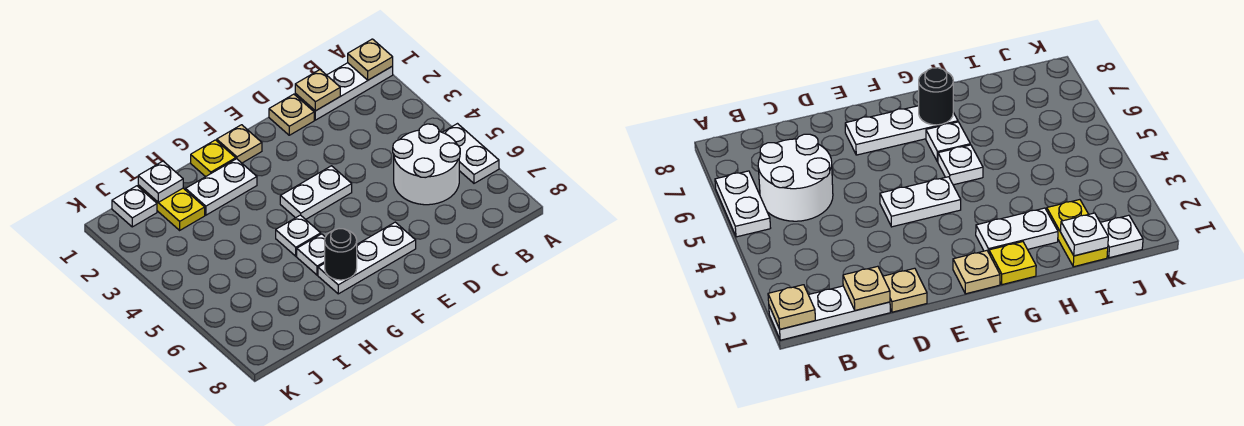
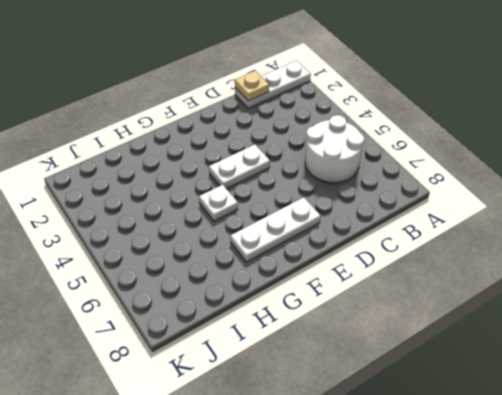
none -> white 1x2 plate [443,124,499,183]
none -> tan 1x1 plate [269,94,314,135]
none -> tan 1x1 plate [217,125,262,163]

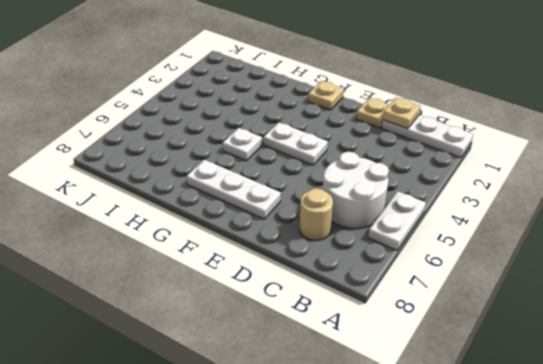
tan 1x1 round brick [300,188,333,241] -> none
none -> yellow 1x1 plate [191,140,236,177]
none -> white 1x2 plate [186,159,257,215]
none -> white 1x1 plate [297,234,325,275]

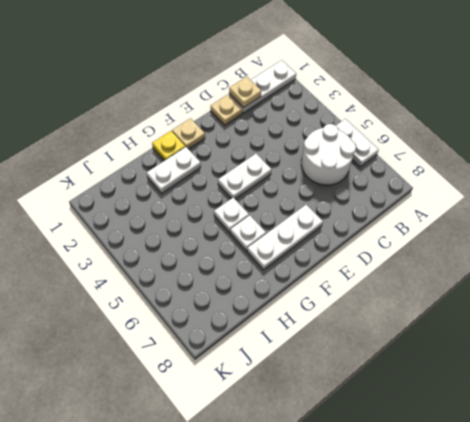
none -> yellow 1x2 plate [138,185,205,230]
none -> white 1x1 plate [112,186,157,227]
none -> tan 1x1 plate [348,39,393,80]

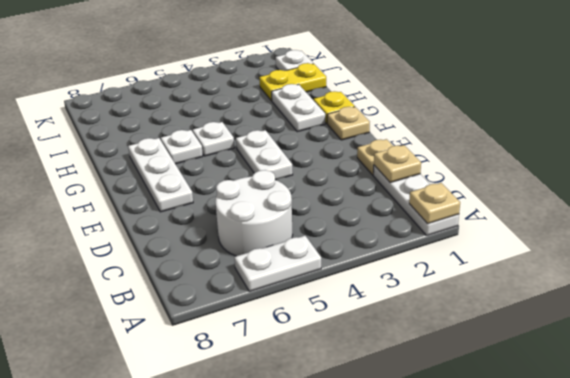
none -> black 1x1 round brick [325,229,357,280]
none -> white 1x1 plate [138,161,183,202]

